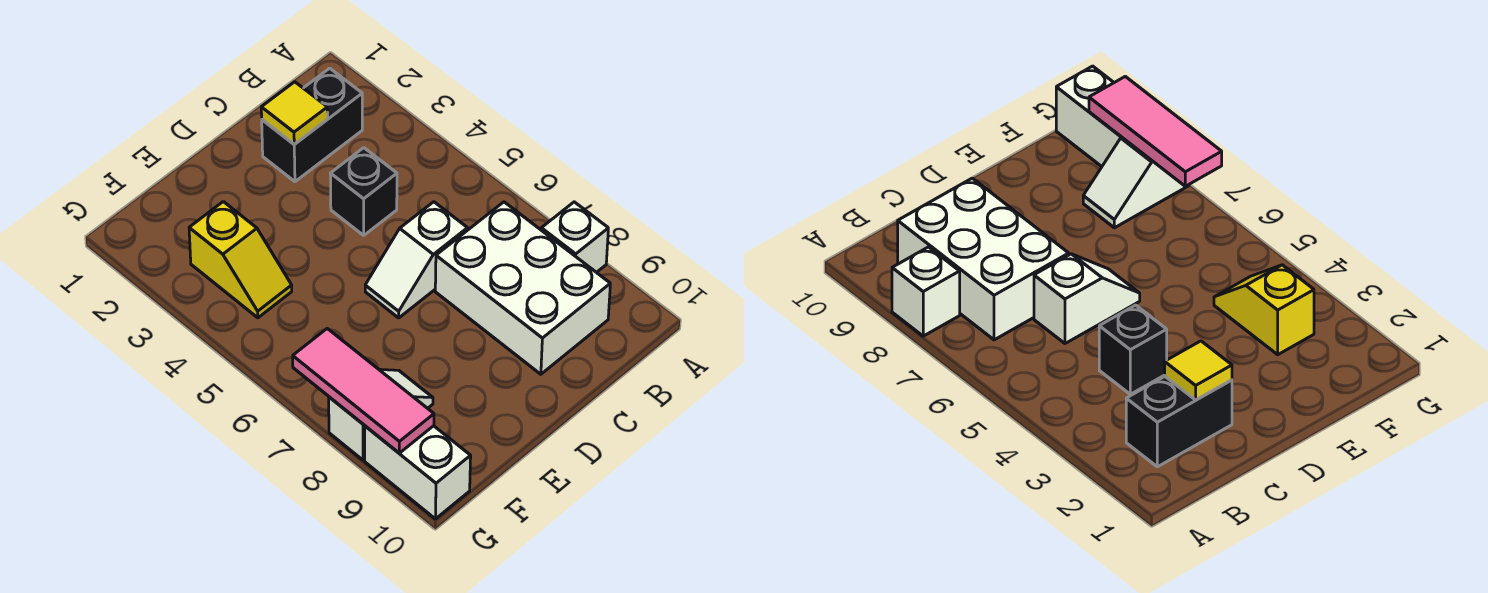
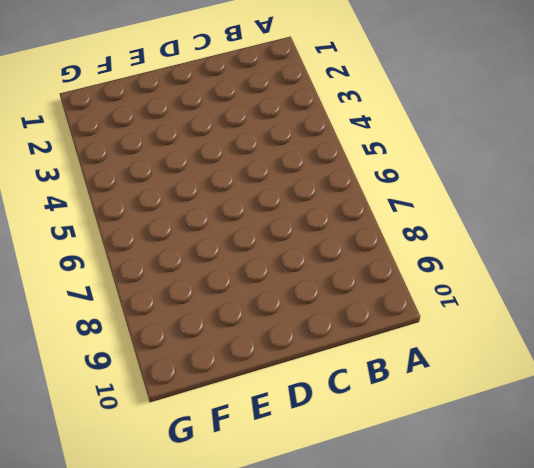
none -> white 1x1 brick [541,202,608,272]
none -> black 1x2 brick [262,68,362,182]

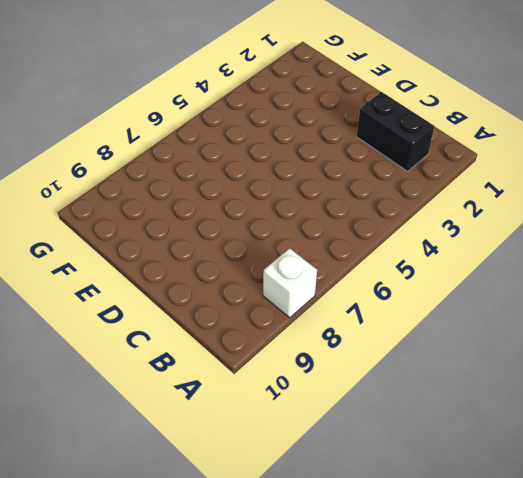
none -> white 2x3 brick [435,202,610,374]
none -> black 1x1 brick [330,148,397,235]

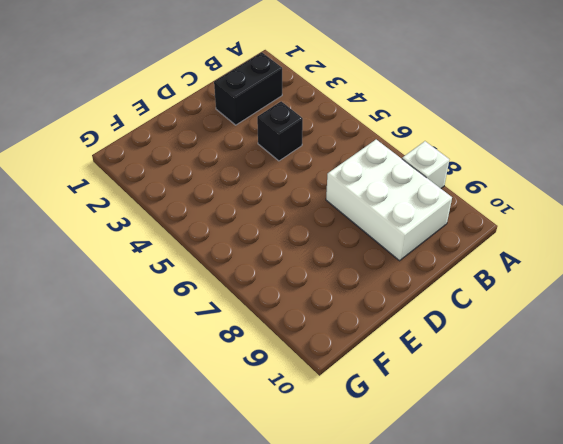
none -> white 1x2 slope [365,202,468,318]
none -> yellow 1x2 slope [189,202,292,318]

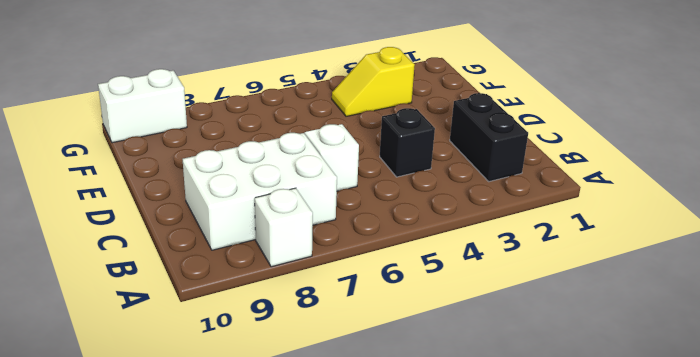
none -> white 1x2 slope [329,369,433,460]
none -> yellow 1x1 tile [261,82,328,144]

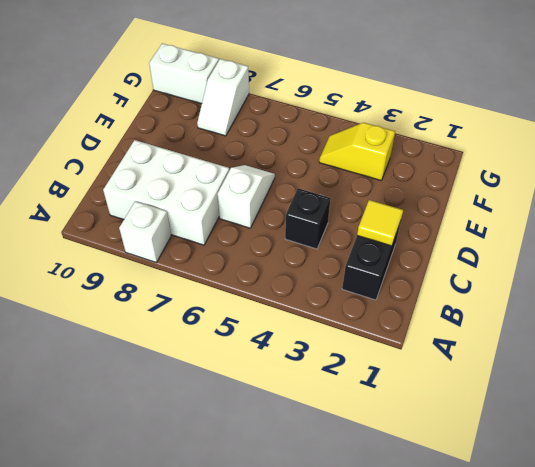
none -> pink 1x3 tile [293,329,434,453]

